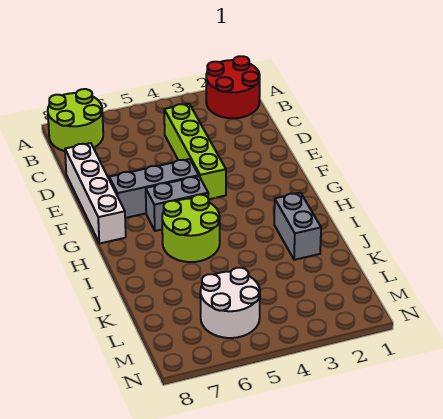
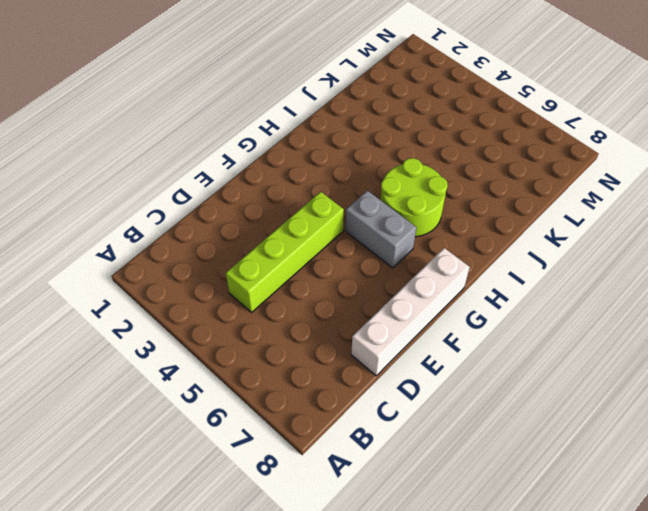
none -> red 2x2 round brick [206,56,260,118]
none -> lime 2x2 round brick [48,89,103,151]

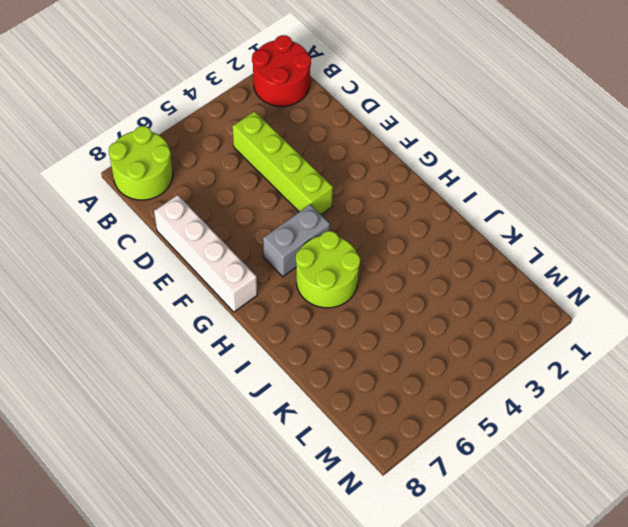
none -> grey 1x3 brick [109,159,199,218]
none -> grey 1x2 brick [274,193,321,260]

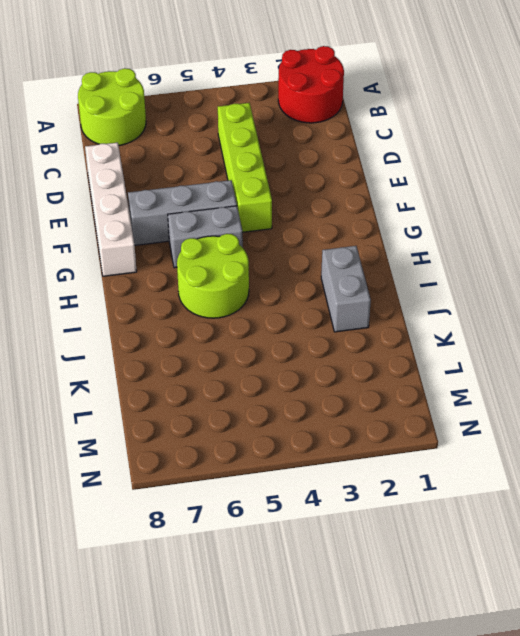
none -> white 2x2 round brick [200,268,260,338]

